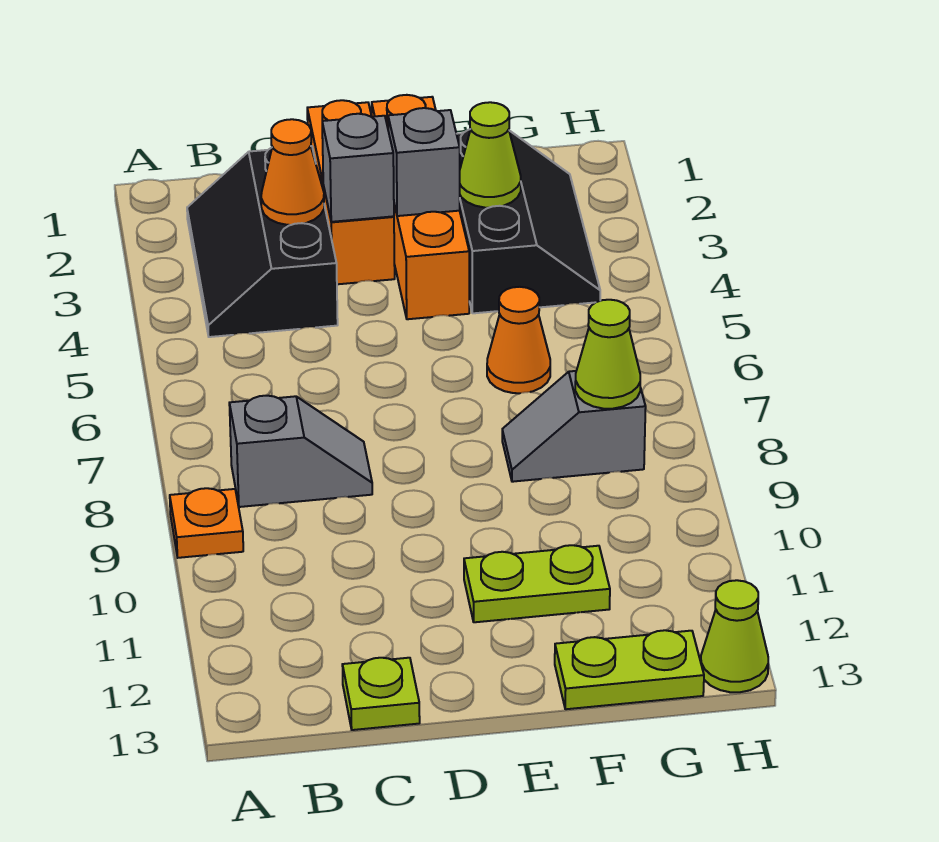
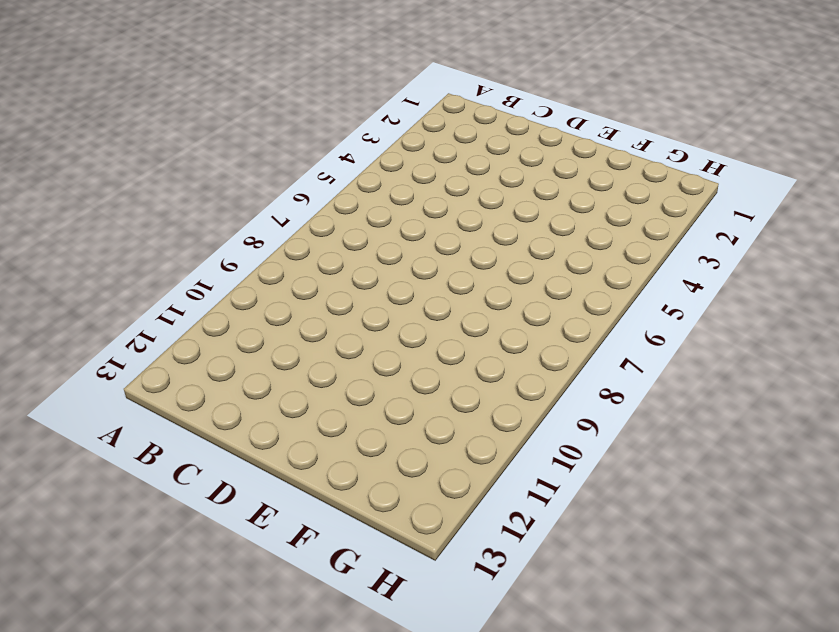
none -> orange 1x1 plate [170,488,243,558]
none -> black 2x3 slope [187,146,338,337]
none -> grey 1x2 slope [229,396,372,507]

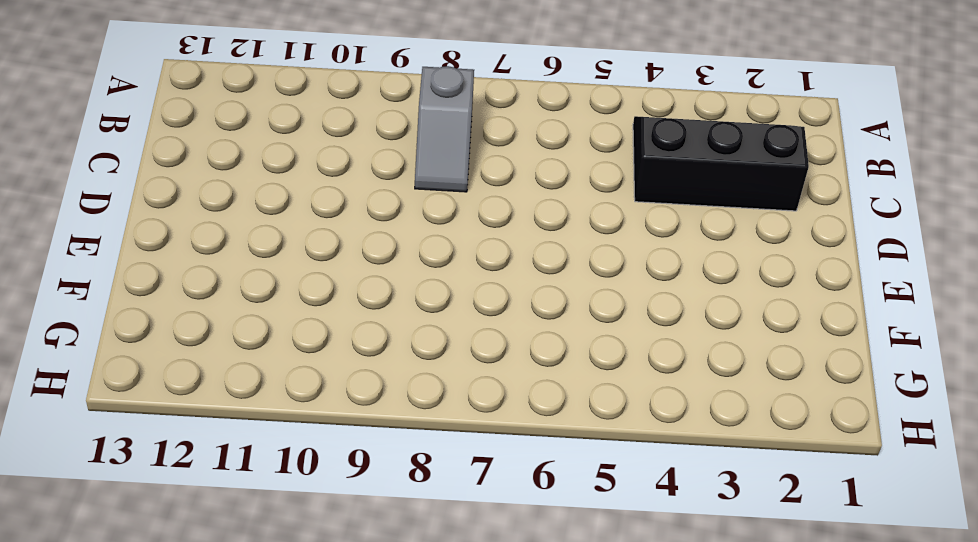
none -> orange 1x1 plate [170,488,243,558]
none -> lime 1x1 plate [342,658,420,730]
none -> orange 1x3 brick [307,100,395,284]

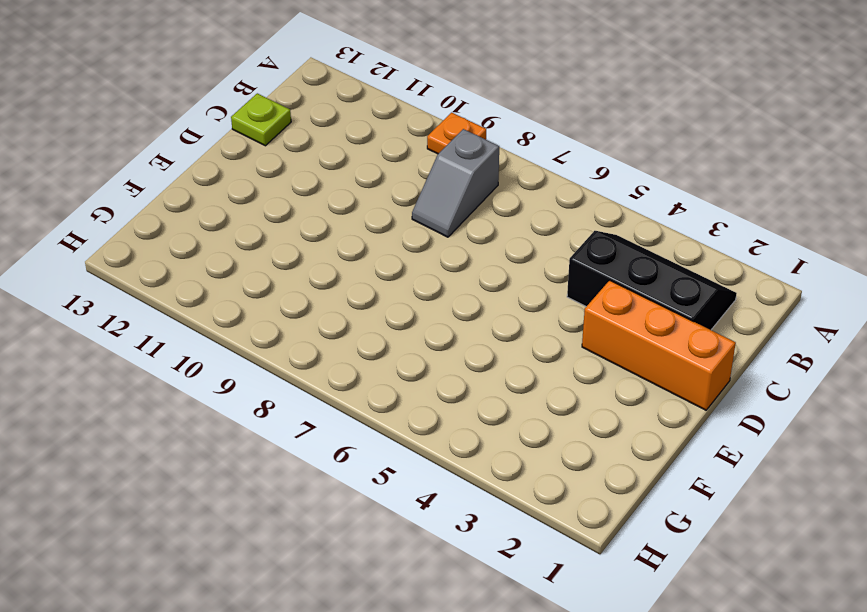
none -> orange 1x4 brick [372,95,469,319]
none -> lime 1x2 plate [464,545,610,622]
none -> black 2x3 slope [457,129,600,313]

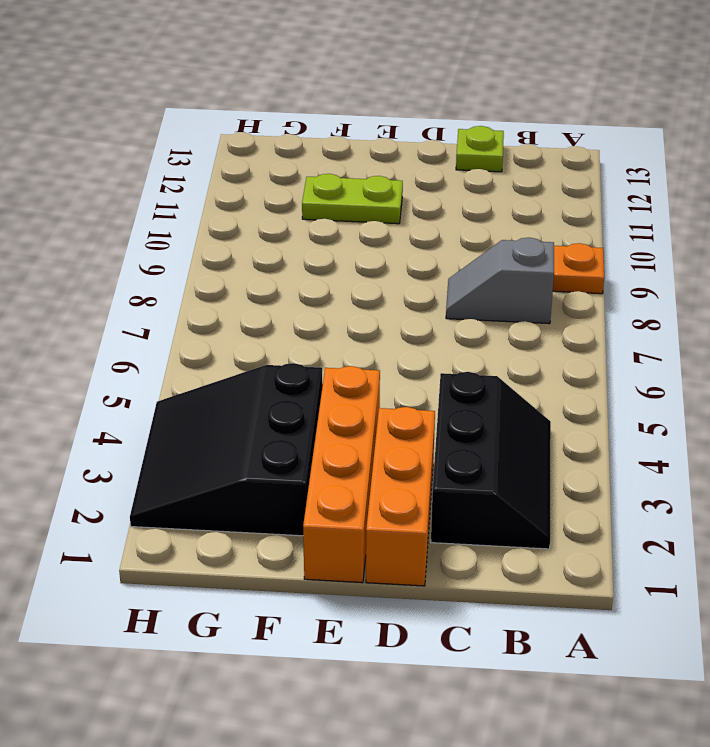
black 3x3 slope [130,363,323,536] -> black 2x3 slope [457,129,600,313]
none -> orange 1x1 cone [487,287,550,393]
none -> grey 1x2 slope [502,371,646,482]
none -> lime 1x2 plate [555,630,704,709]

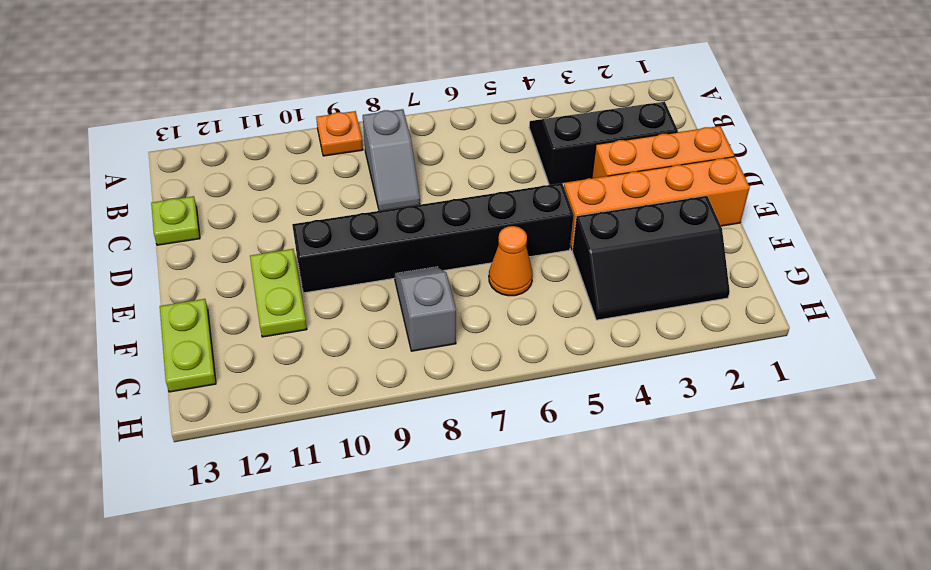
black 1x6 brick [292,183,574,293] -> none
none -> lime 1x1 cone [701,580,768,692]
none -> orange 1x1 cone [261,119,324,225]
none -> grey 1x1 brick [322,114,394,222]

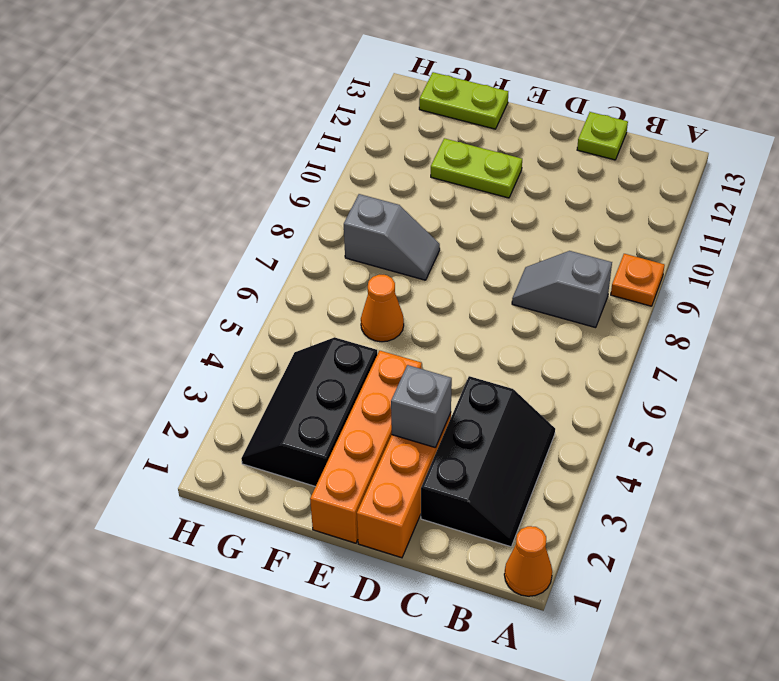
orange 1x1 cone [504,526,552,596] -> orange 1x1 cone moved to [261,119,324,225]
none -> lime 1x1 cone [701,580,768,692]
none -> grey 1x1 brick [388,108,460,216]
none -> lime 1x1 cone [460,102,521,208]

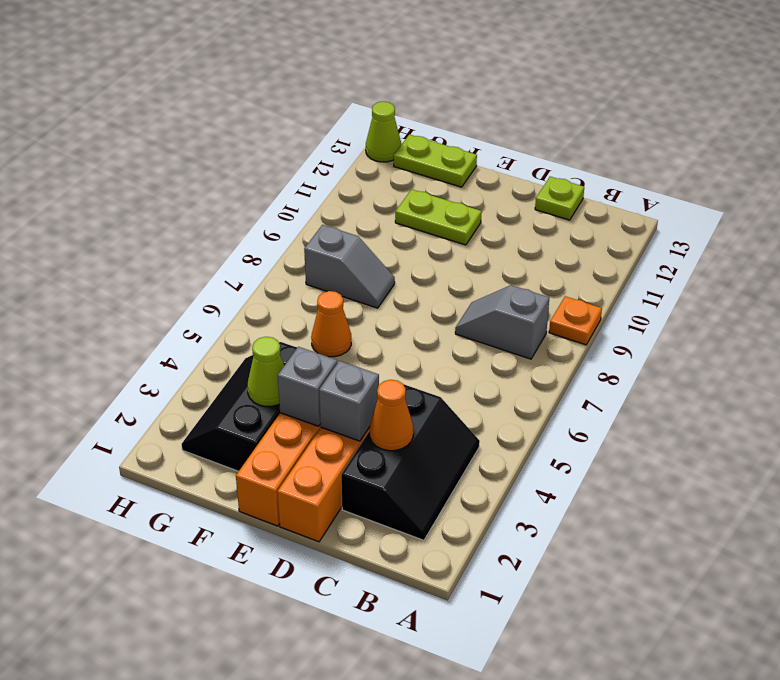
none -> lime 1x1 cone [575,300,640,409]

